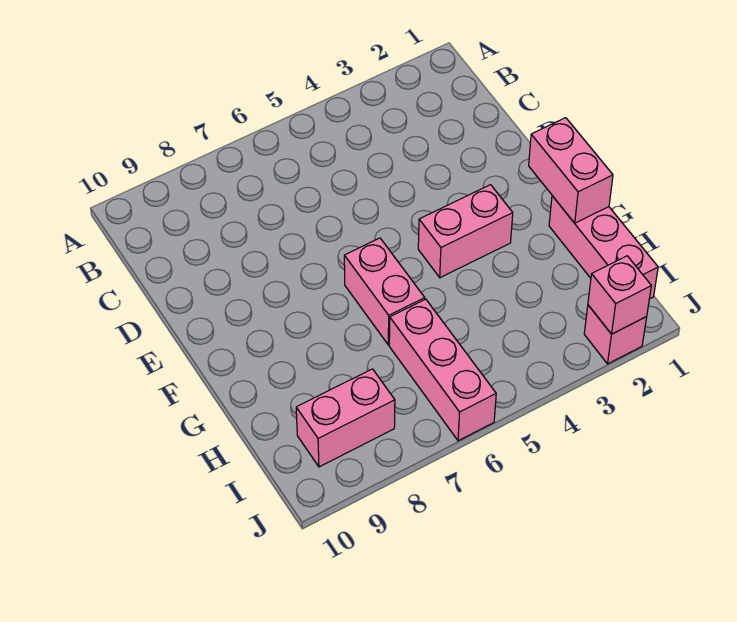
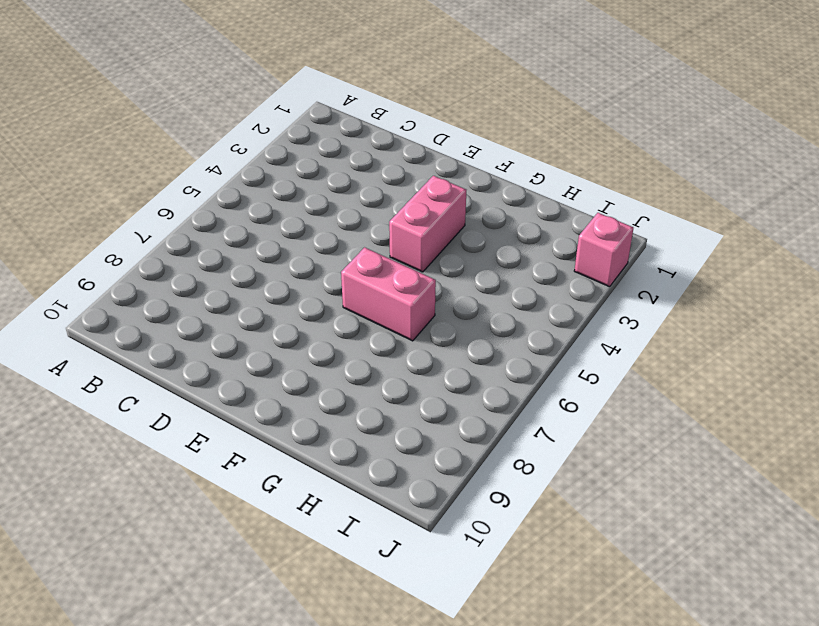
none -> pink 1x3 brick [549,196,658,299]
none -> pink 1x3 brick [389,299,496,441]

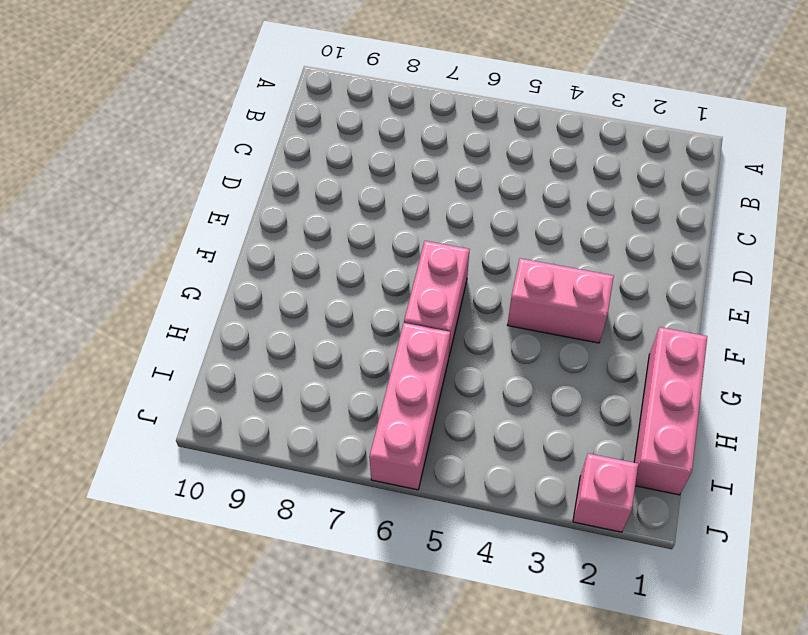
none -> pink 1x2 brick [296,369,395,467]
none -> pink 1x2 brick [529,118,613,223]

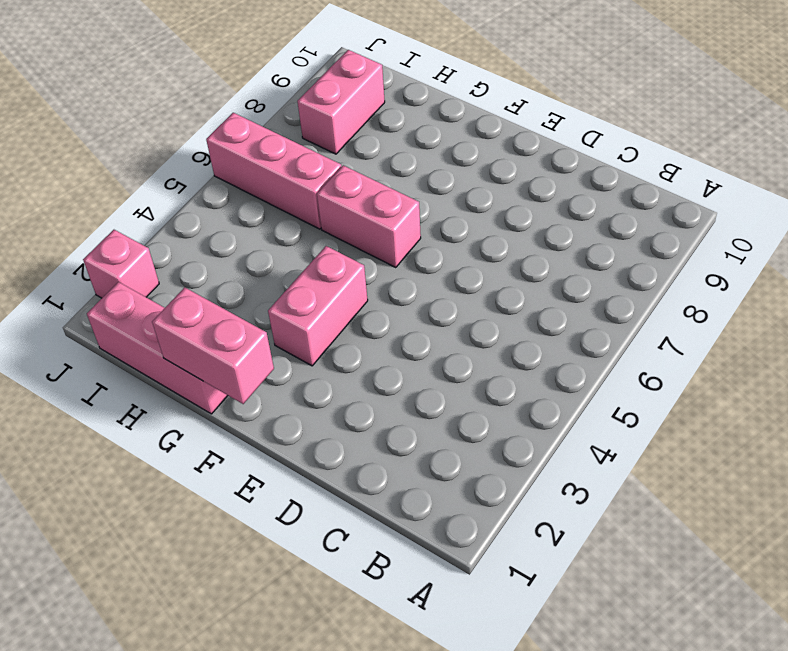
none -> pink 1x1 brick [588,256,651,334]

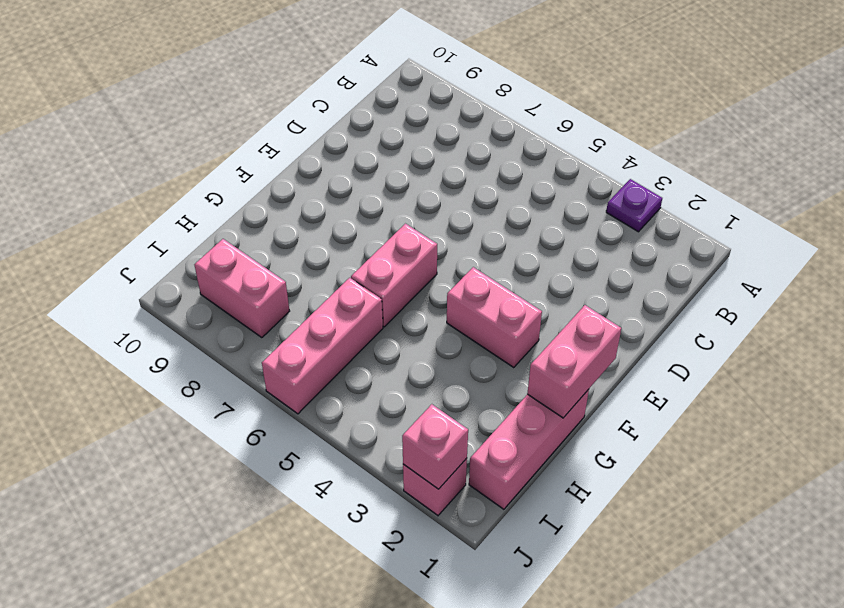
purple 1x1 plate [606,179,662,232] -> none

